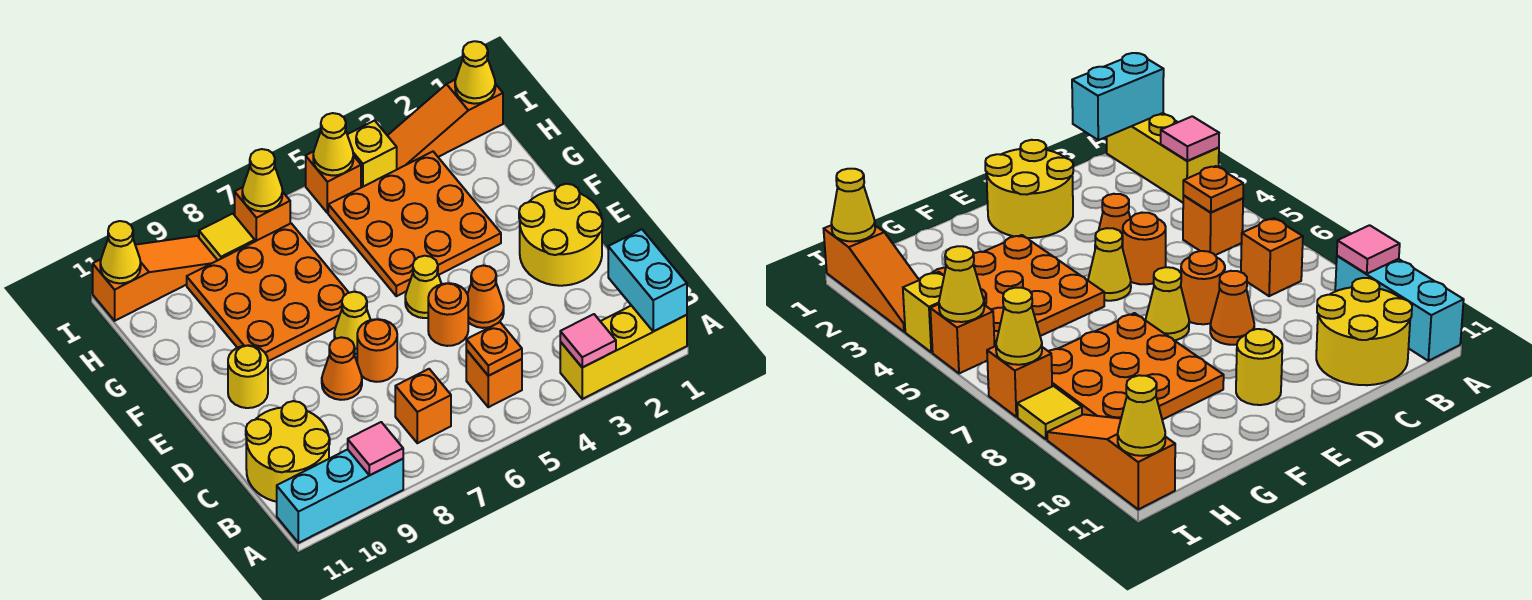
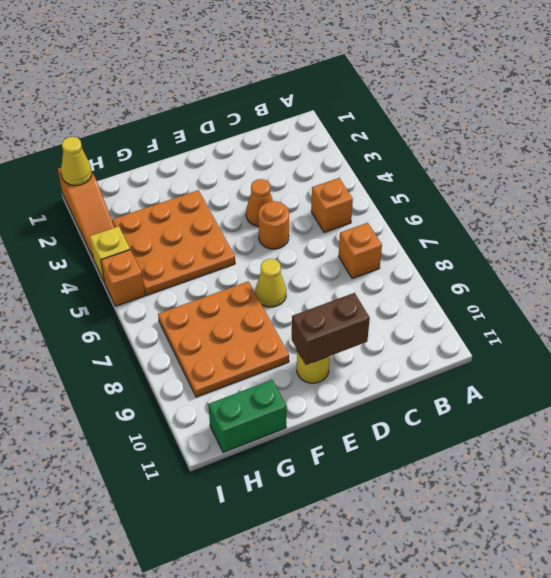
brown 1x2 brick [292,293,370,365] -> none
green 1x2 brick [208,380,287,452] -> none
none -> yellow 1x3 brick [560,306,687,399]
none -> cyan 1x3 brick [277,449,403,543]
none -> yellow 2x2 round brick [246,401,330,502]

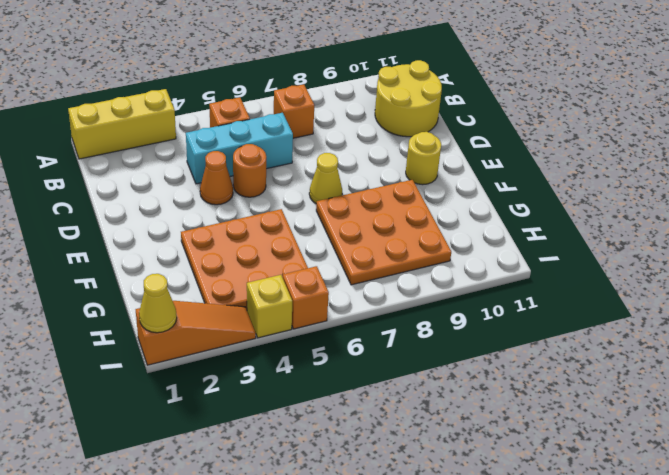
cyan 1x3 brick [186,113,293,184] -> cyan 1x3 brick moved to [277,449,403,543]
none -> yellow 2x2 round brick [519,184,603,286]
none -> orange 1x1 round brick [357,319,397,382]
none -> orange 1x1 cone [322,337,362,400]

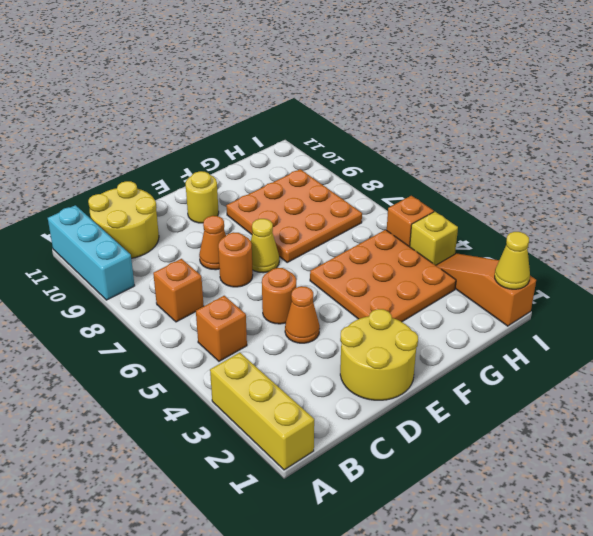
none -> yellow 1x1 cone [405,256,441,318]
none -> orange 1x1 brick [235,187,290,241]
none -> yellow 1x1 tile [199,214,255,260]

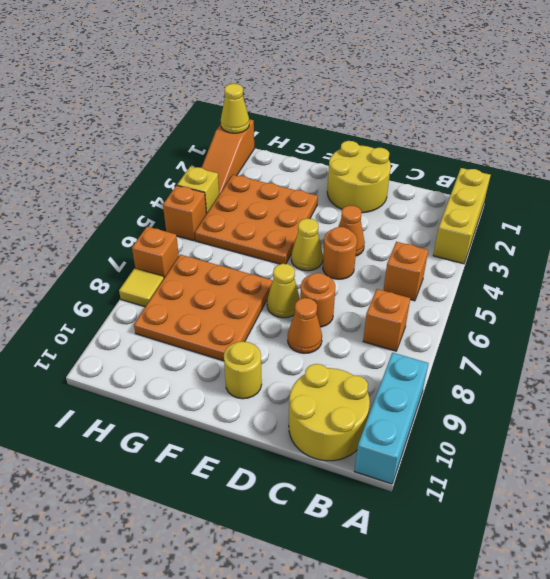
none -> orange 1x3 slope [93,236,218,321]
none -> cyan 1x2 brick [608,229,687,332]
none -> pink 1x1 tile [560,314,616,368]

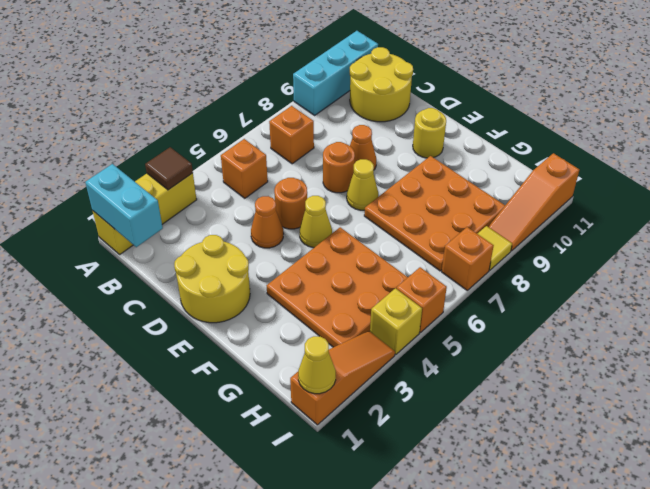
brown 1x1 tile [145,147,193,190] -> pink 1x1 tile [560,314,616,368]
none -> pink 1x1 tile [348,422,403,475]
none -> orange 1x1 plate [466,322,522,376]
none -> yellow 1x1 cone [313,113,353,176]

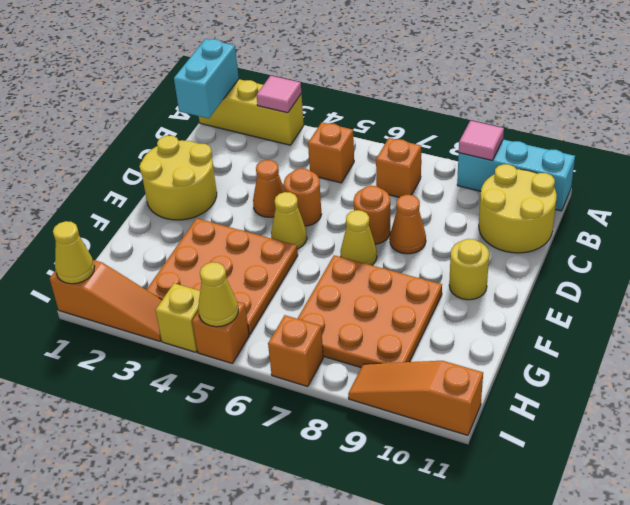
none -> yellow 1x1 tile [199,214,255,260]
none -> orange 1x1 plate [466,322,522,376]
none -> yellow 1x1 cone [242,149,282,212]

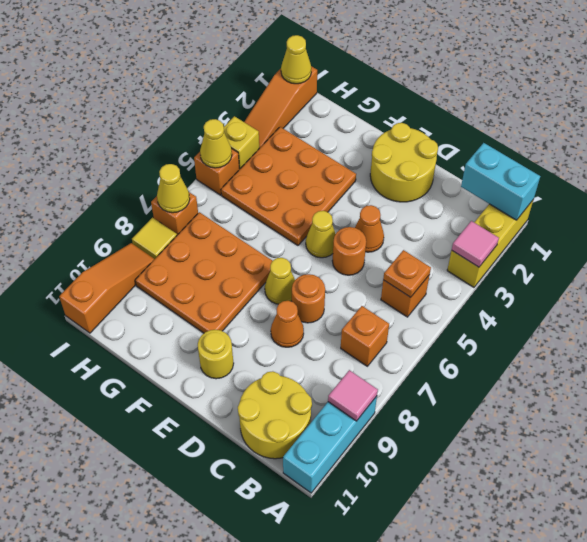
none -> yellow 1x1 cone [100,221,141,283]

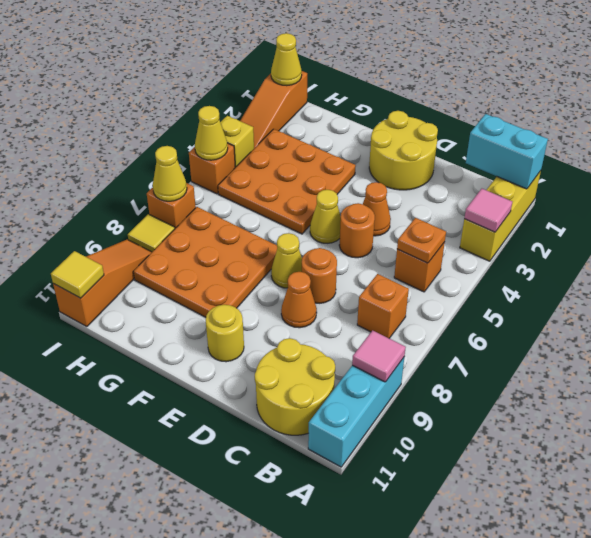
yellow 1x1 tile [51,251,104,298] -> yellow 1x1 cone [100,221,141,283]

